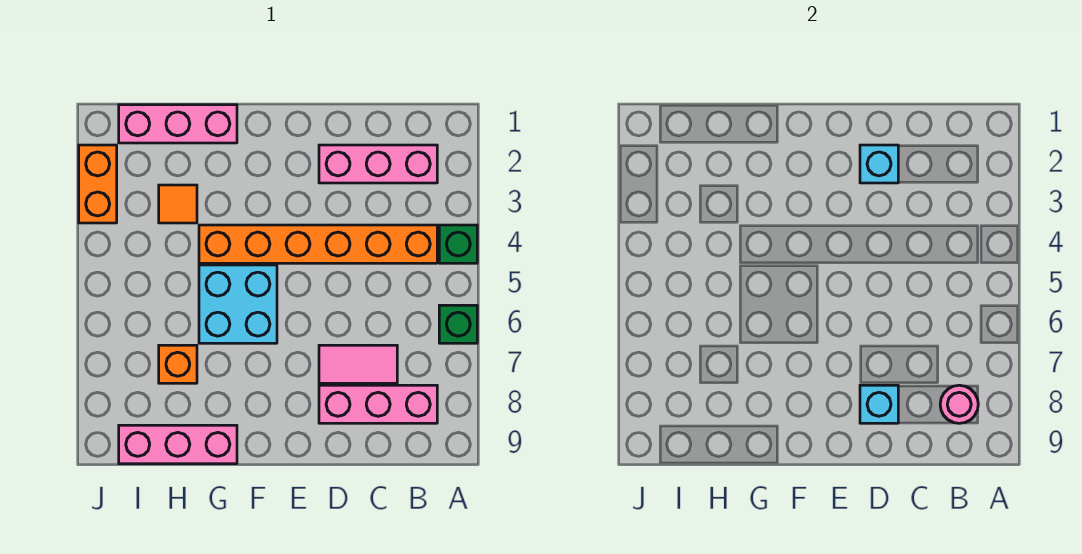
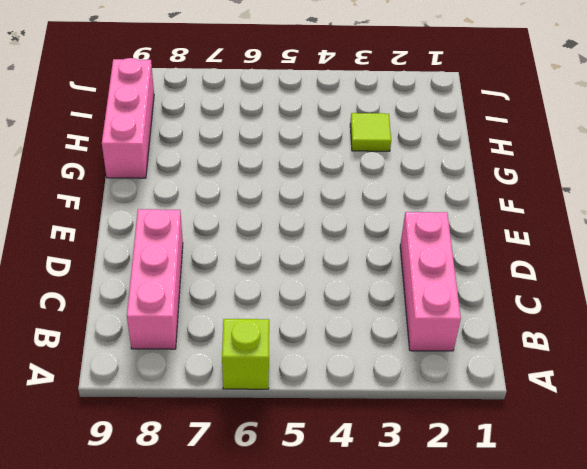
lime 1x1 brick [222,319,269,389] -> green 1x1 brick [439,305,477,343]
lime 1x1 tile [350,113,391,151] -> orange 1x1 tile [159,185,197,223]
none -> green 1x1 brick [439,225,477,263]
none -> orange 1x6 brick [199,225,437,263]
none -> pink 1x2 tile [319,345,397,383]

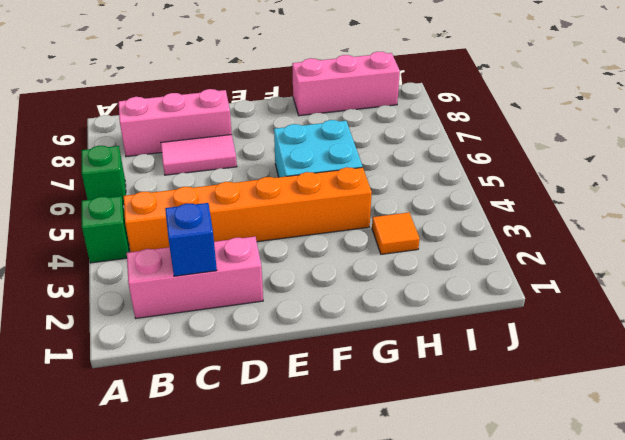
blue 1x1 brick [165,203,217,276] -> none
none -> pink 1x3 brick [119,105,237,143]
none -> orange 1x1 brick [159,345,197,383]
none -> orange 1x2 brick [79,145,117,223]

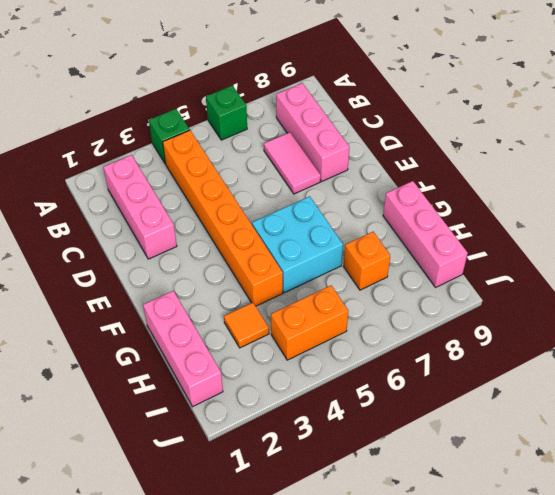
orange 1x2 brick [271,286,348,360] -> orange 1x2 brick moved to [79,145,117,223]
none -> pink 1x1 round brick [940,385,978,423]
none -> cyan 1x1 brick [860,145,898,183]
none -> cyan 1x1 brick [860,385,898,423]

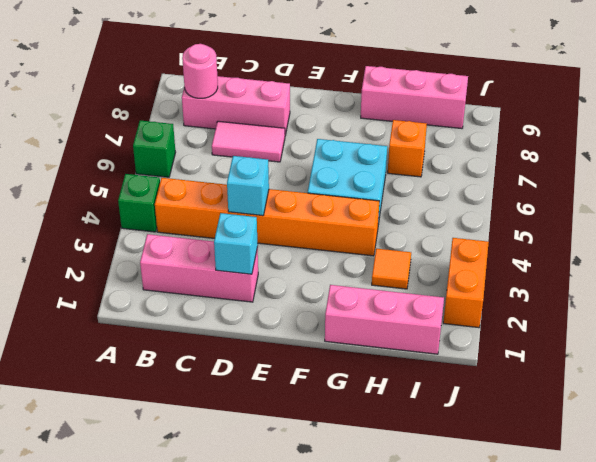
cyan 1x1 brick [227,156,269,216] -> cyan 1x1 brick moved to [860,385,898,423]

